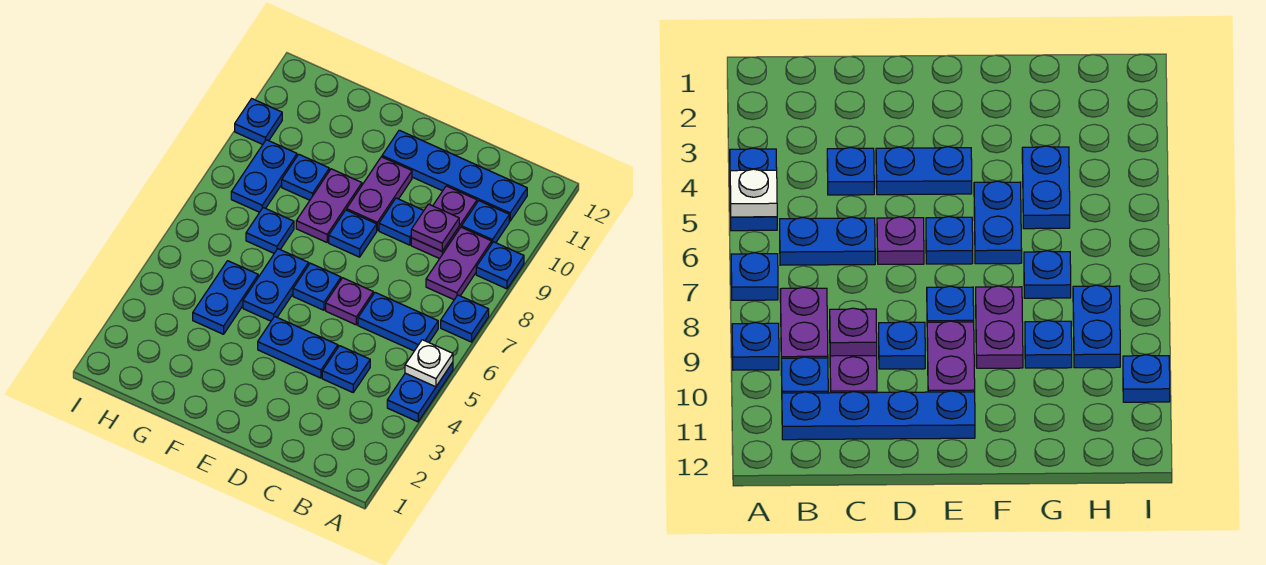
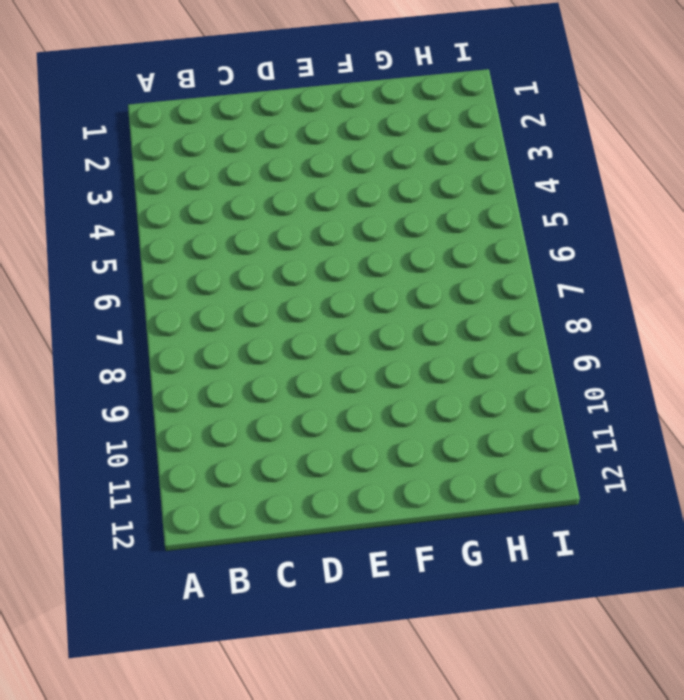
none -> blue 1x2 plate [387,362,453,422]
none -> blue 1x1 plate [441,295,489,342]
none -> blue 1x1 plate [476,242,524,289]

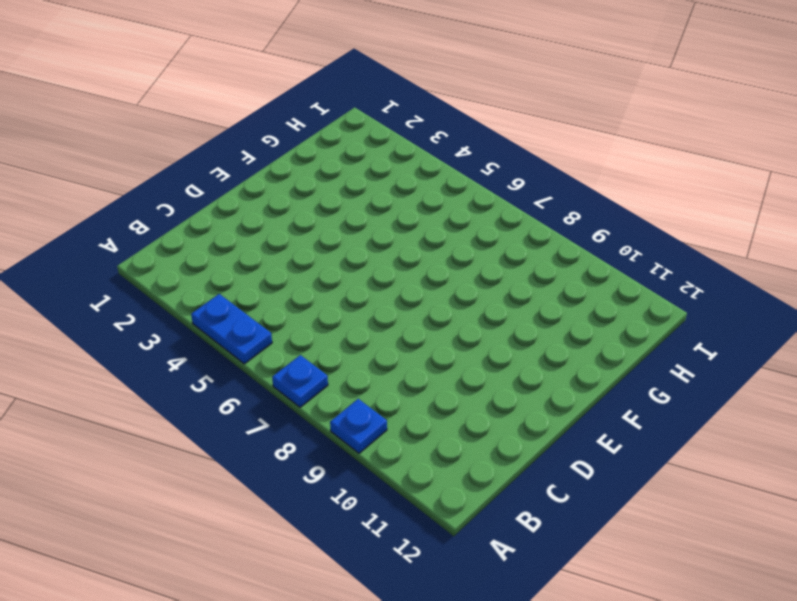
none -> blue 1x2 plate [358,293,438,351]
none -> purple 1x2 plate [426,227,492,300]
none -> blue 1x1 plate [462,201,509,243]

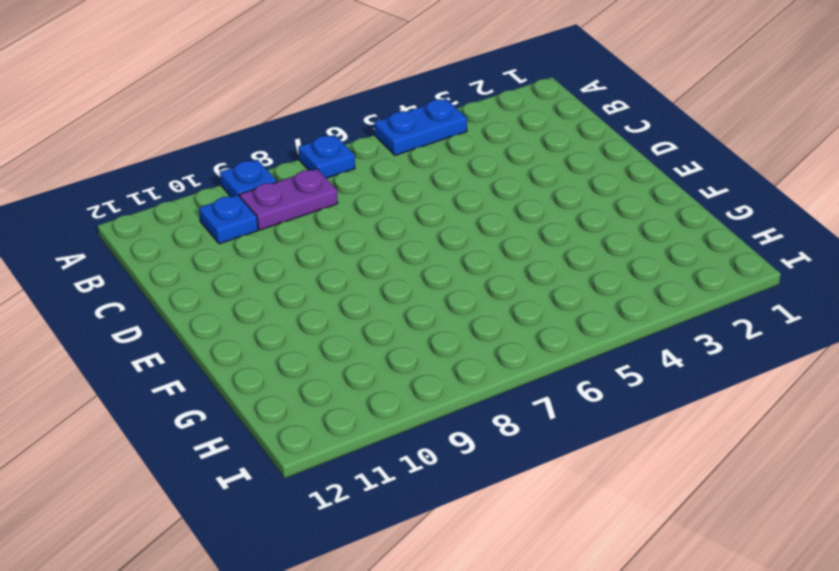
none -> blue 1x2 plate [358,293,438,351]
none -> blue 1x4 plate [382,130,527,221]
none -> blue 1x1 plate [322,346,370,392]

